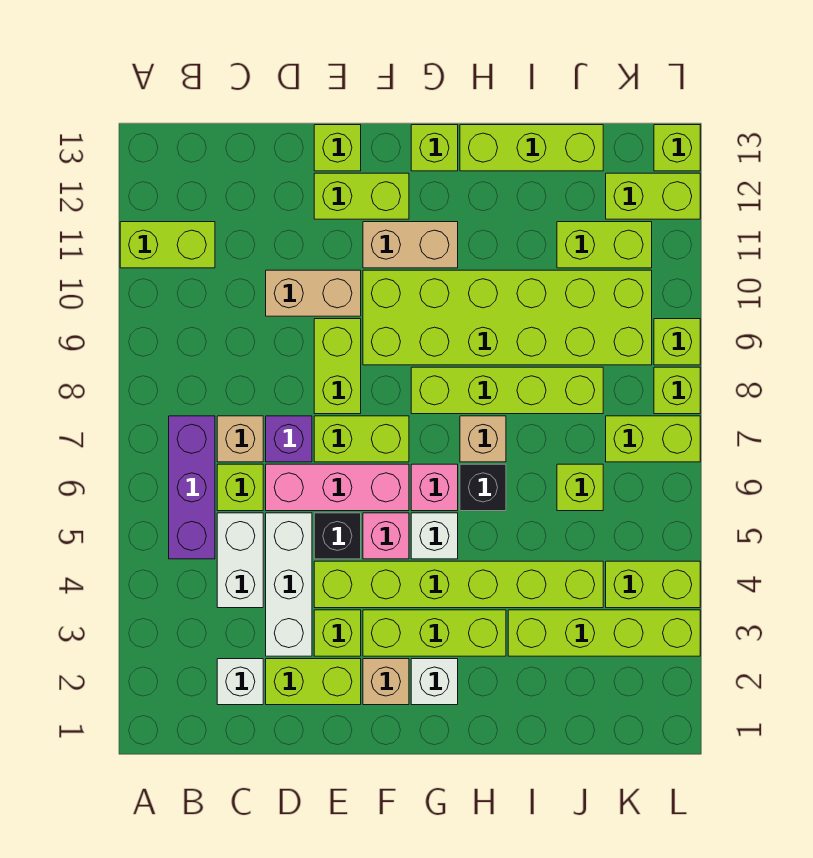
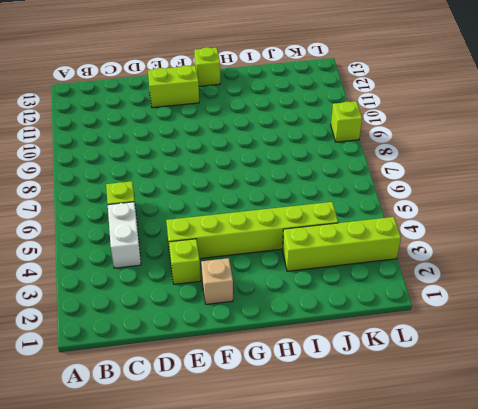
none -> lime 1x2 brick [120,222,215,268]
none -> purple 1x3 brick [169,416,215,559]
none -> white 1x1 brick [217,659,263,705]
none -> tan 1x1 brick [217,416,263,462]

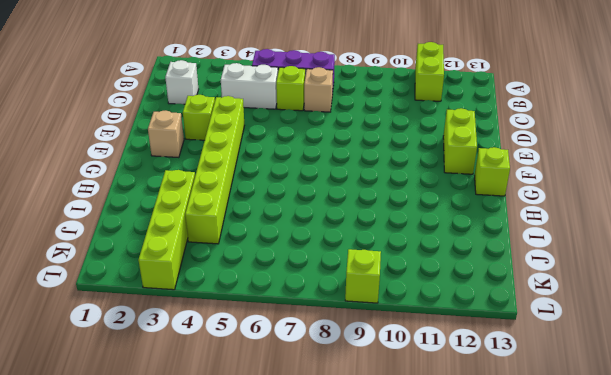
none -> lime 1x2 brick [266,659,361,705]
none -> white 1x3 brick [266,513,312,656]
none -> pink 1x3 brick [266,464,409,511]
none -> purple 1x1 brick [266,416,312,462]

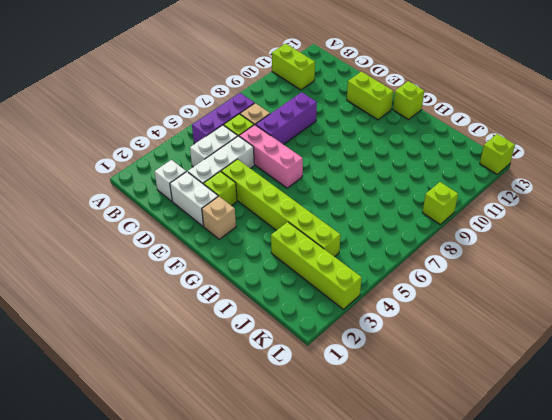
white 1x2 brick [170,172,218,226] -> lime 1x2 brick [266,659,361,705]
purple 1x3 brick [256,92,317,145] -> purple 1x1 brick [266,416,312,462]
none -> tan 1x2 brick [266,270,361,316]
none -> black 1x1 brick [314,513,361,559]
none -> lime 1x2 brick [314,416,409,462]
none -> lime 1x2 brick [314,319,361,414]

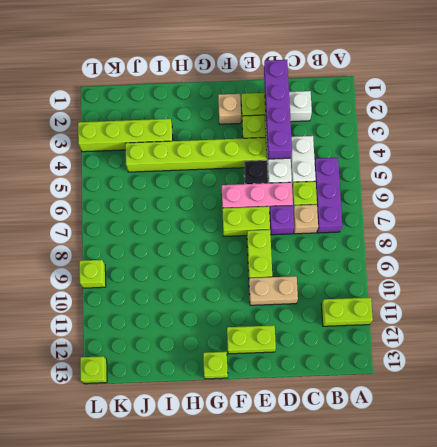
purple 1x4 brick [264,60,292,159] -> none
none -> lime 1x1 brick [314,125,361,171]
none -> lime 1x3 brick [363,610,506,656]
none -> pink 1x1 brick [363,513,409,559]
none -> lime 2x6 brick [363,270,652,365]

